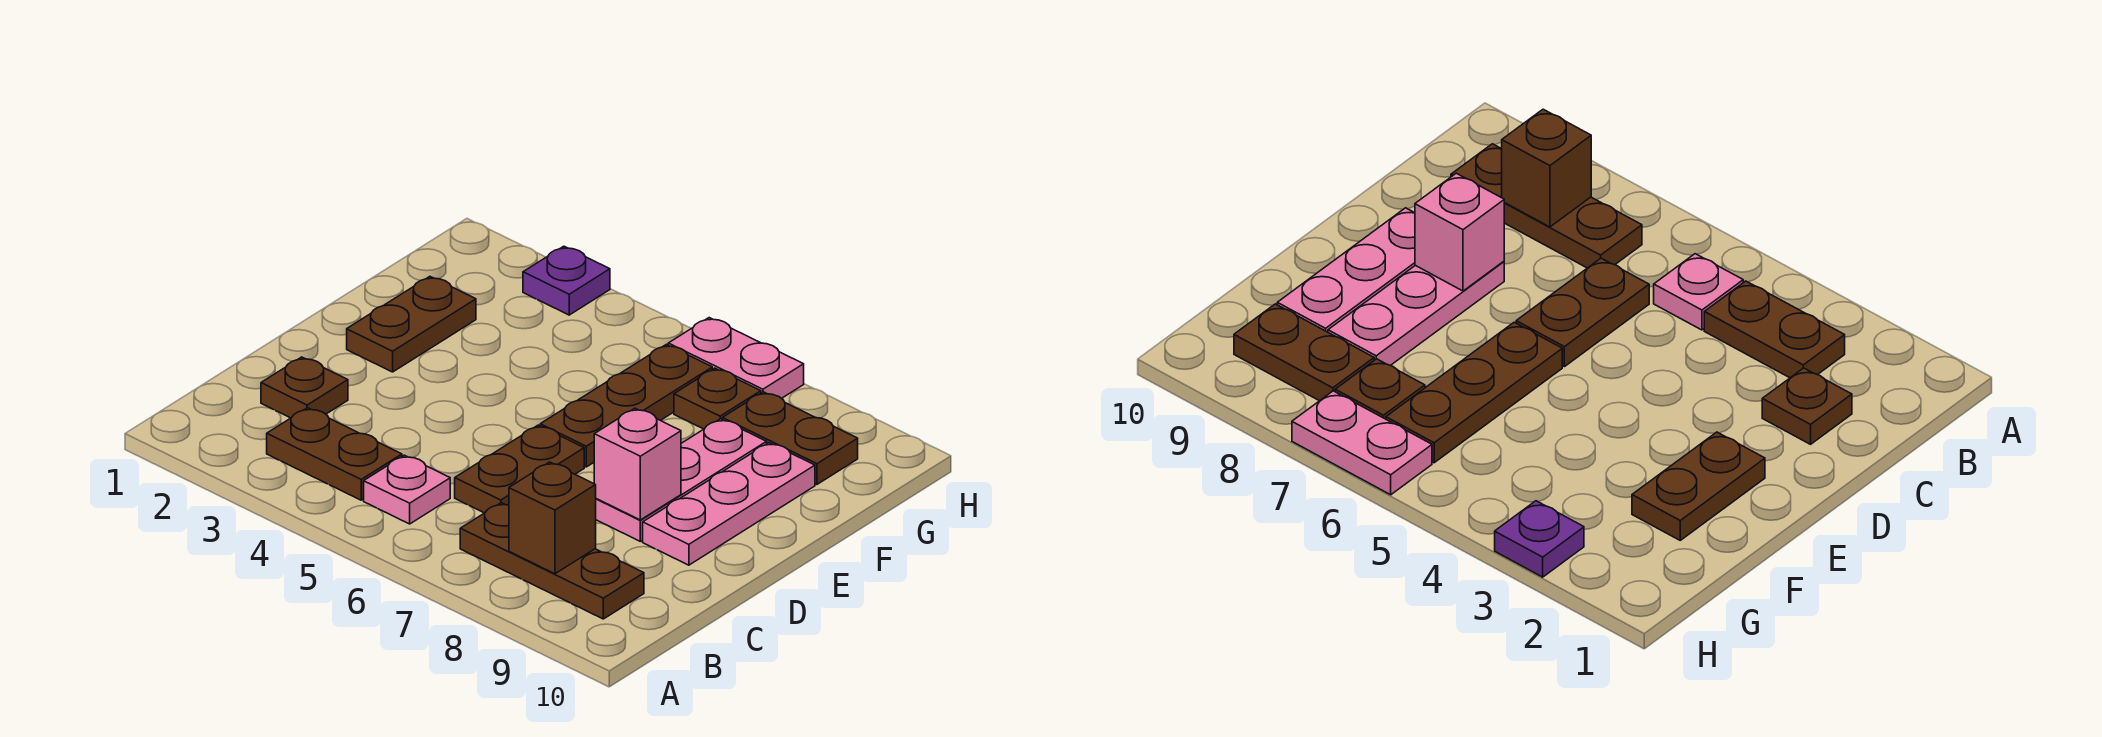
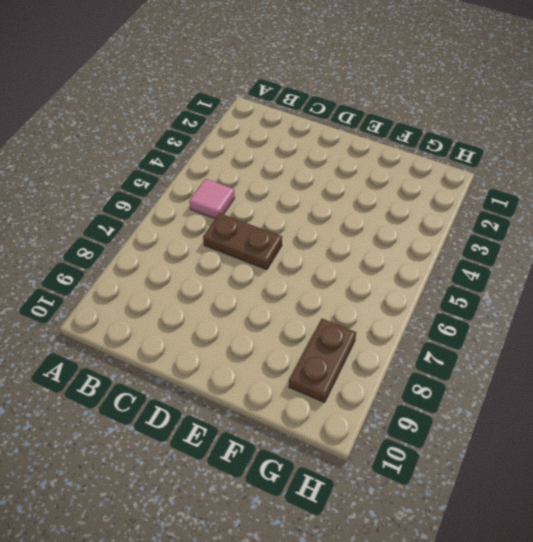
pink 1x1 tile [189,179,235,219] -> pink 1x1 plate [364,455,450,524]
none -> brown 1x2 plate [267,408,402,500]
none -> brown 1x3 plate [460,503,644,619]
none -> brown 1x1 plate [261,357,348,418]

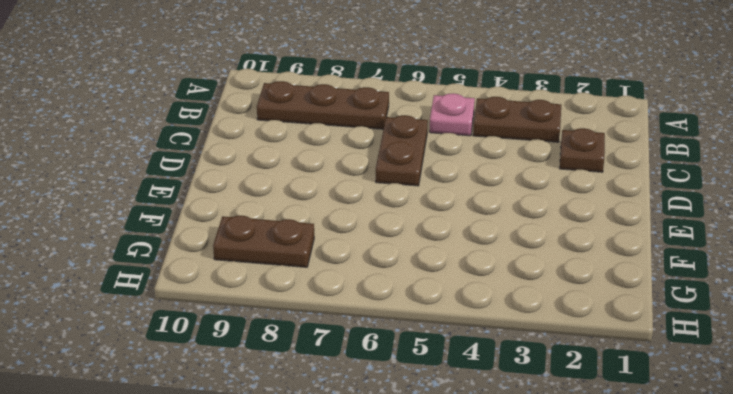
none -> pink 1x3 plate [596,419,767,541]
none -> pink 1x3 plate [643,443,815,565]
none -> brown 1x2 plate [347,277,476,372]

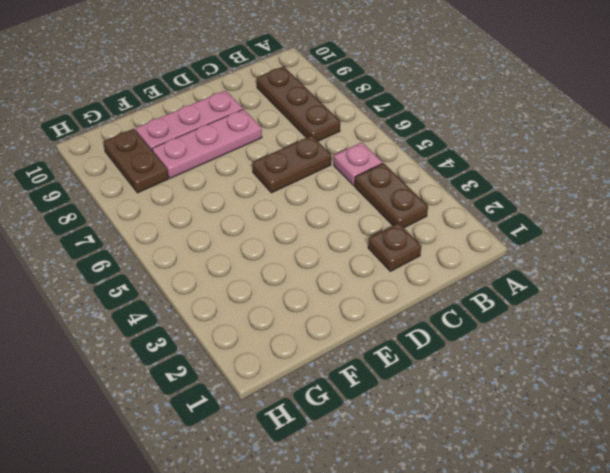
none -> brown 1x2 plate [347,277,476,372]
none -> brown 1x3 plate [540,344,712,467]
none -> brown 1x1 plate [674,368,761,429]

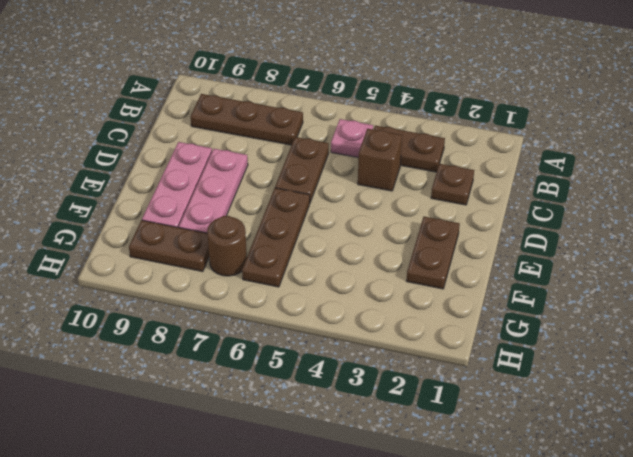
brown 1x1 brick [358,129,402,191] -> brown 1x1 brick moved to [509,462,596,574]
brown 1x1 round brick [207,216,247,276] -> brown 1x1 plate [674,368,761,429]
none -> purple 1x1 plate [523,246,610,315]
none -> pink 1x2 plate [668,318,804,398]
none -> pink 1x1 brick [594,408,681,520]

